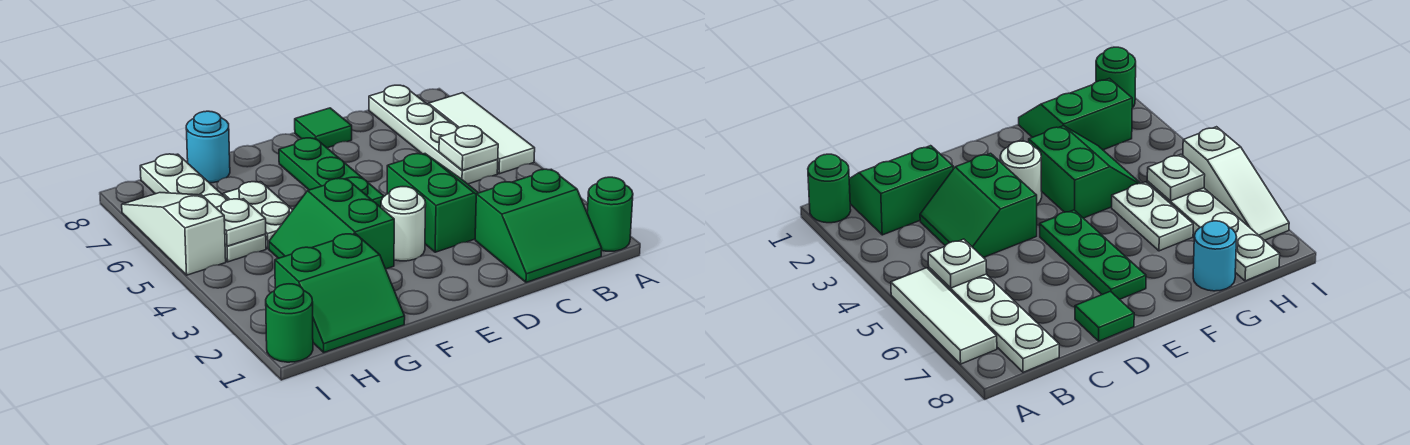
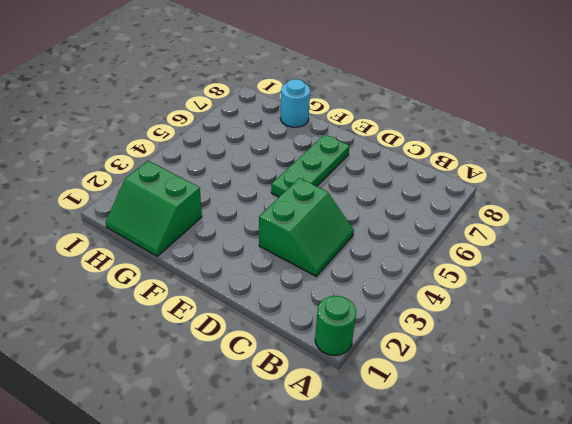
none -> white 1x3 tile [428,93,535,174]
none -> green 2x2 slope [475,169,602,282]
none -> white 1x4 plate [369,85,498,184]

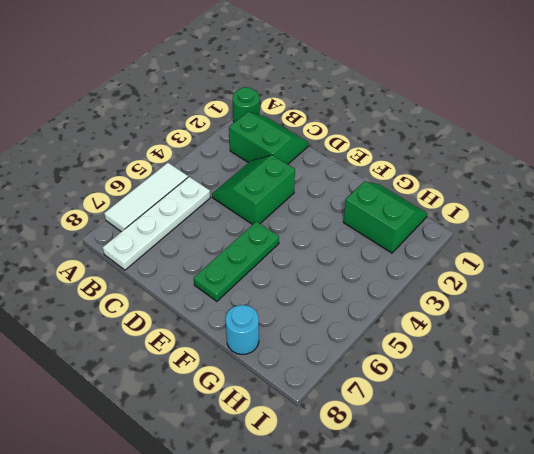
none -> green 1x1 tile [295,108,352,148]
none -> white 1x1 round brick [381,187,426,261]
none -> green 2x2 slope [269,178,394,269]

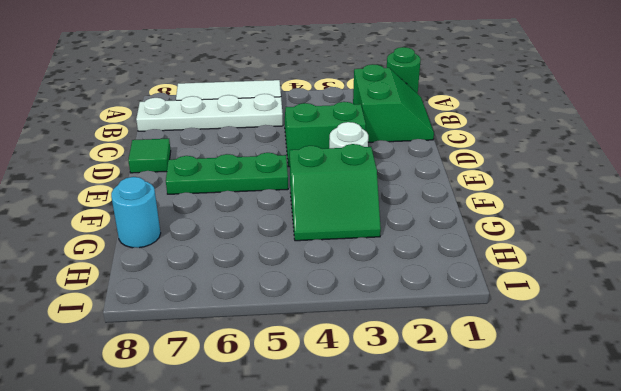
none -> green 2x2 slope [275,234,405,352]
none -> white 1x2 plate [223,182,292,249]
none -> white 1x4 plate [140,154,266,262]

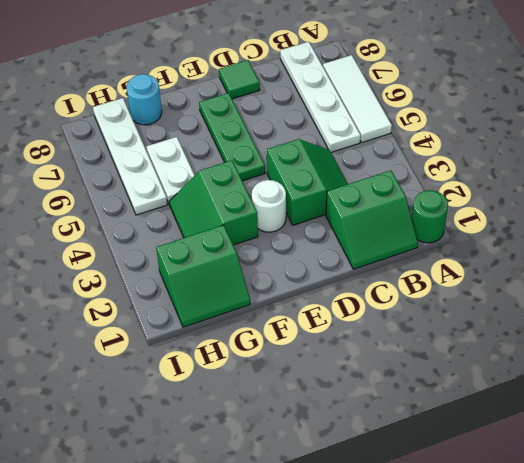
none -> green 1x1 round brick [266,284,313,362]
none -> white 1x3 slope [122,193,226,275]
none -> white 1x1 plate [439,126,498,170]

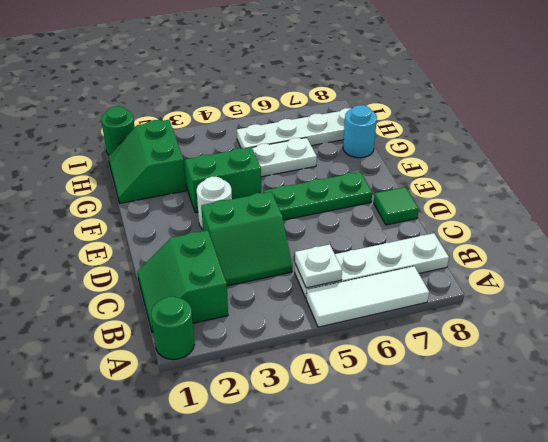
none -> white 1x3 slope [122,193,226,275]
none -> white 1x1 plate [216,199,266,246]

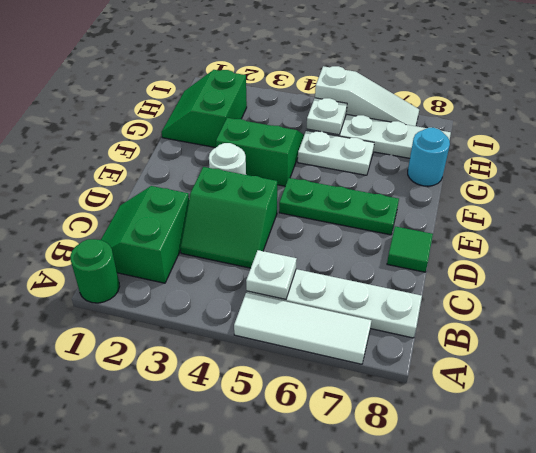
none -> green 1x1 round brick [266,284,313,362]

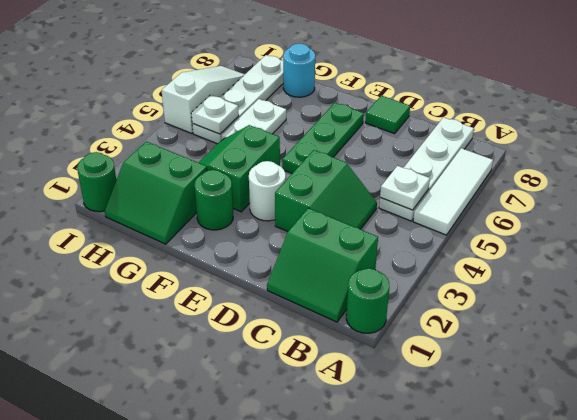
green 1x1 round brick [194,170,233,230] -> none

